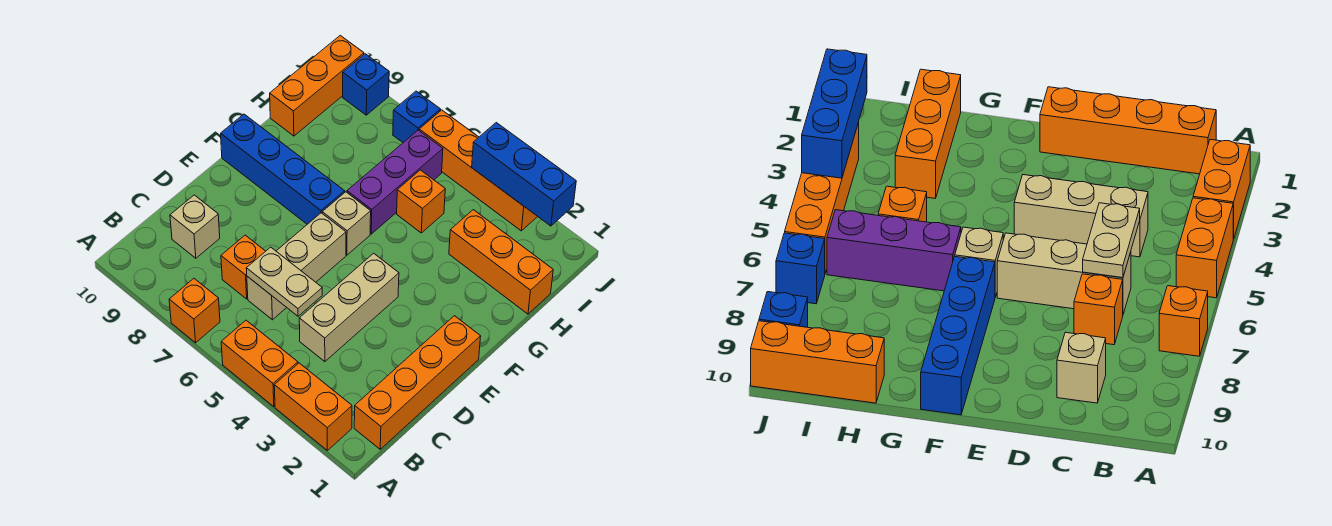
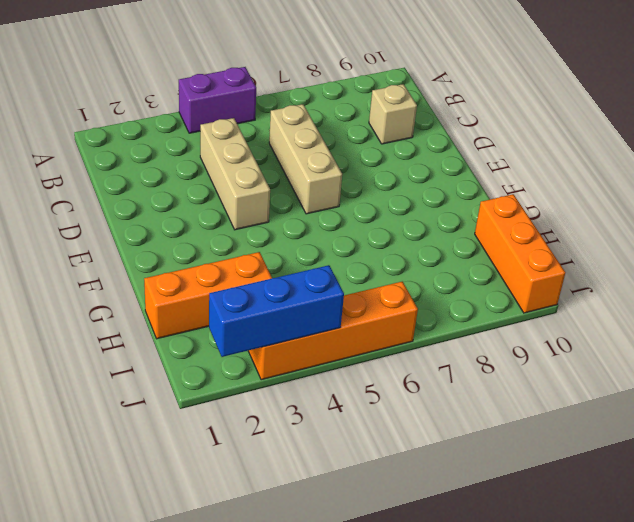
purple 1x2 brick [179,67,256,133] -> orange 1x2 brick [221,320,298,407]
none -> orange 1x2 brick [274,363,352,451]
none -> orange 1x1 brick [169,279,220,343]
none -> orange 1x4 brick [354,316,481,449]

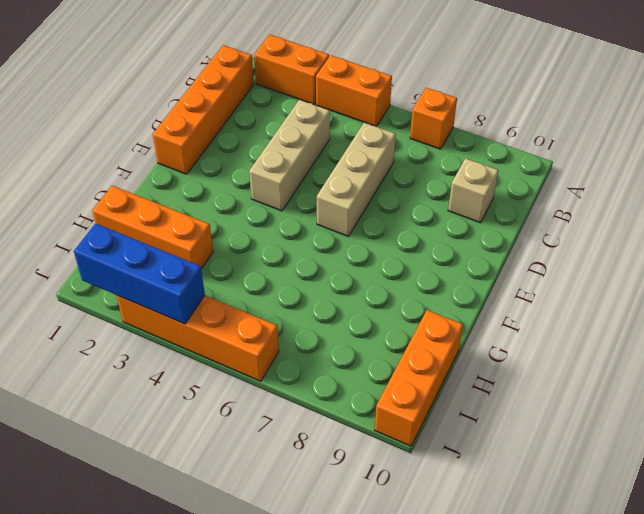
none -> orange 1x1 brick [221,235,266,299]
none -> tan 1x1 brick [322,192,371,255]
none -> blue 1x4 brick [221,114,345,224]

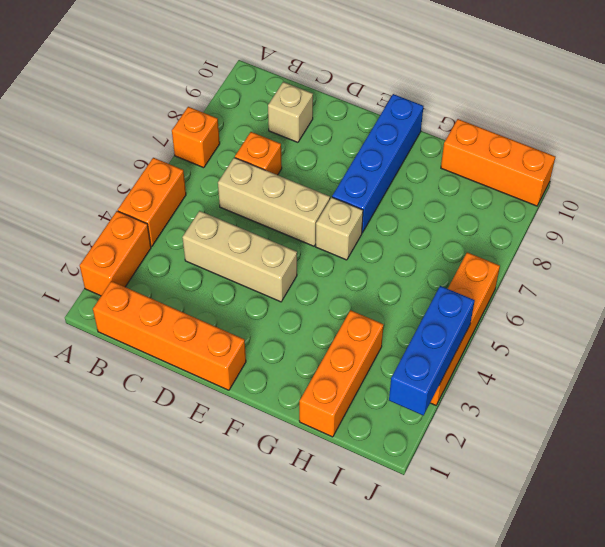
none -> purple 1x3 brick [347,130,443,234]
none -> orange 1x1 brick [397,170,445,233]
none -> blue 1x1 brick [393,91,441,142]

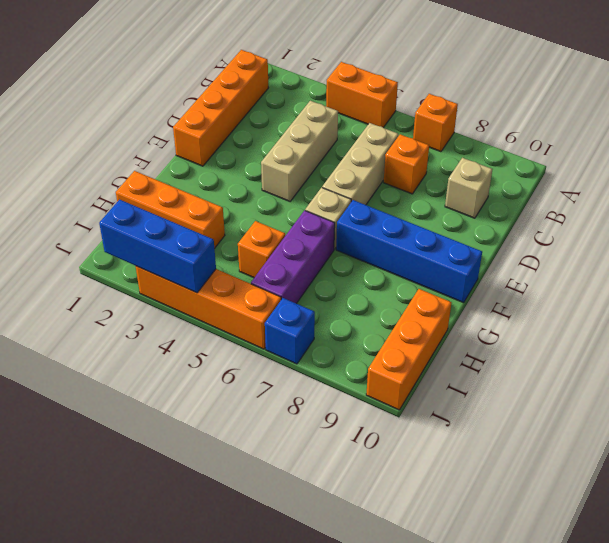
none -> orange 1x2 brick [274,363,352,451]
none -> blue 1x1 brick [343,54,389,115]
none -> tan 1x2 plate [246,247,322,316]

